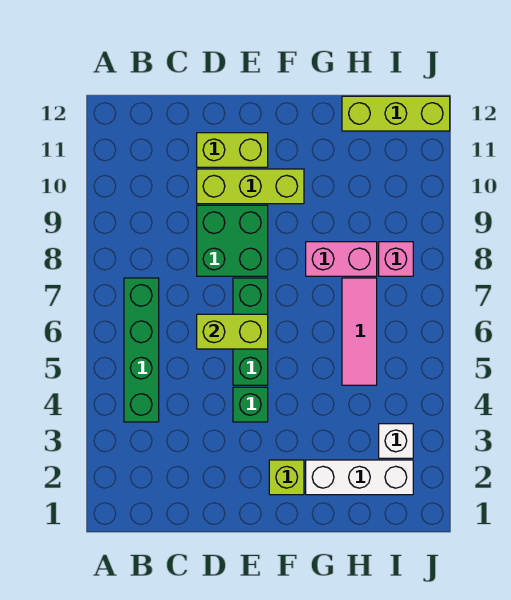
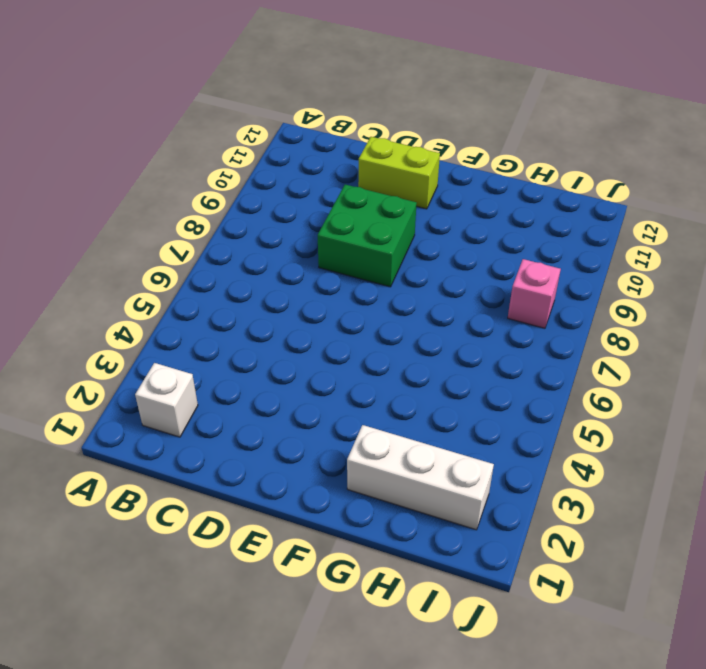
white 1x1 brick [135,363,198,437] -> white 1x1 brick moved to [379,424,413,458]
none -> green 1x4 brick [124,278,159,422]
none -> lime 1x3 brick [197,169,304,204]
none -> green 1x1 brick [233,387,268,422]

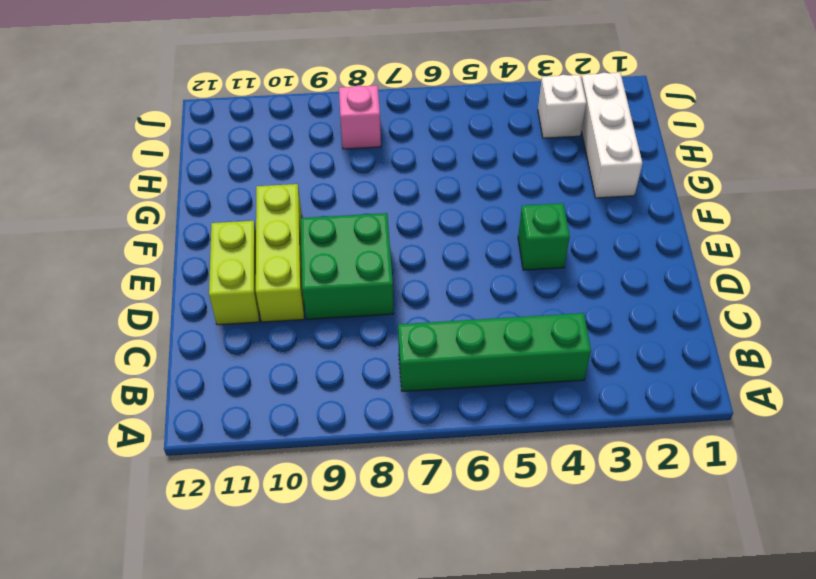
none -> green 1x3 brick [233,278,268,385]
none -> lime 1x1 brick [269,460,304,495]
none -> pink 1x2 brick [306,242,377,276]

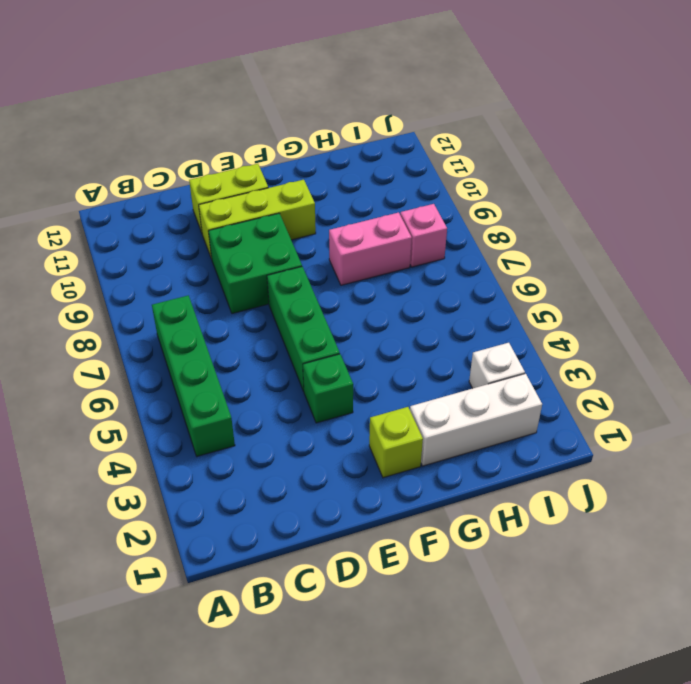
none -> pink 1x3 tile [342,278,377,385]
none -> lime 1x3 brick [342,96,450,131]
none -> lime 1x2 brick [197,314,268,349]

